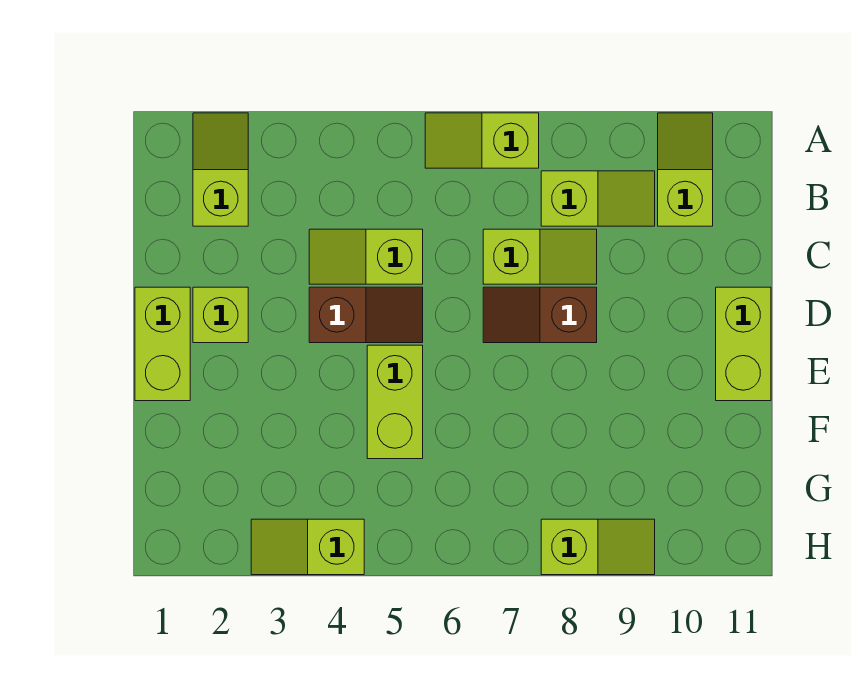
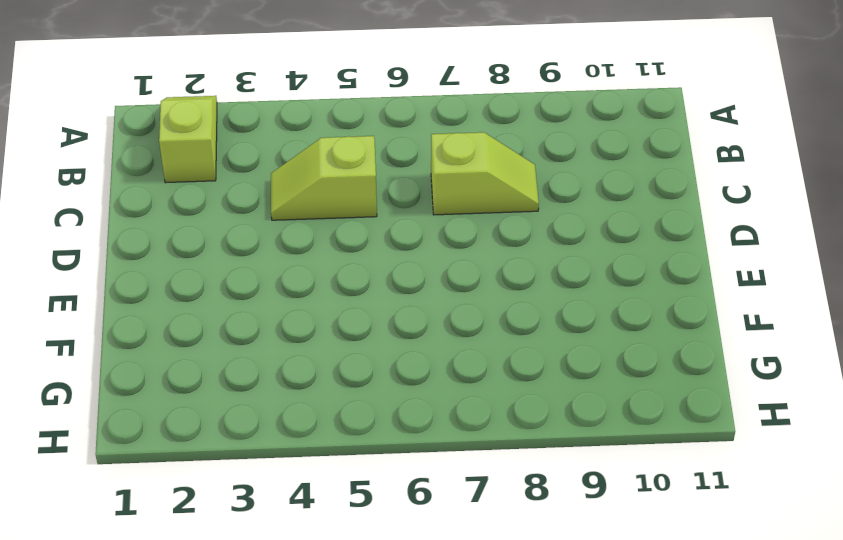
none -> lime 1x2 slope [425,113,539,168]
none -> lime 1x2 slope [658,113,713,226]
none -> lime 1x2 slope [541,171,655,226]

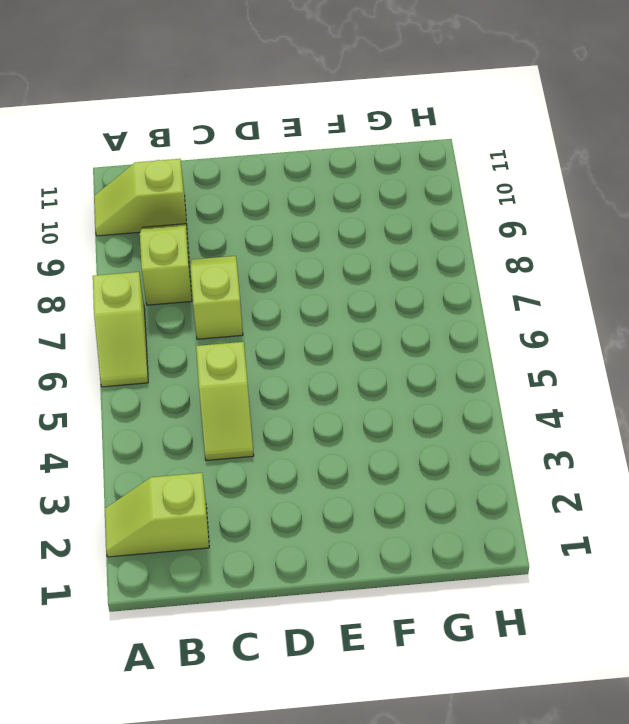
none -> lime 1x2 brick [135,287,190,401]
none -> lime 1x1 brick [193,287,248,343]
none -> brown 1x2 slope [309,287,423,343]

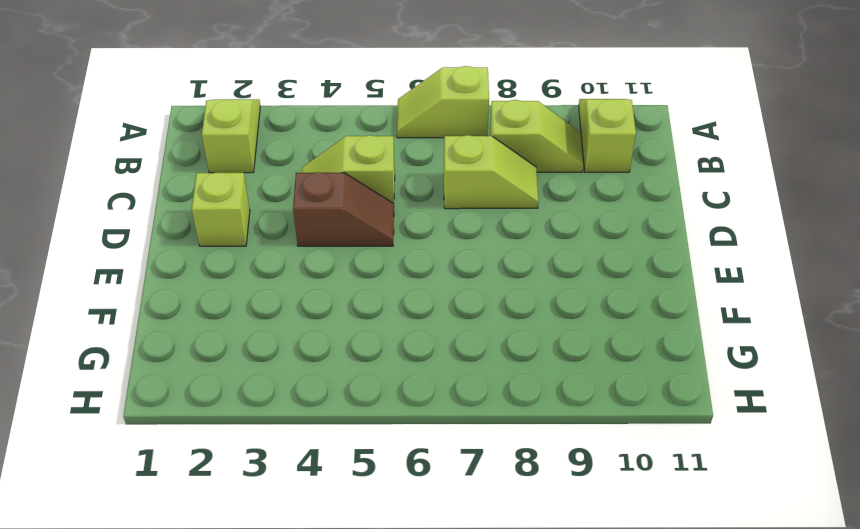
none -> lime 1x2 brick [135,287,190,401]
none -> brown 1x2 slope [483,287,597,343]
none -> lime 1x2 brick [716,287,771,401]

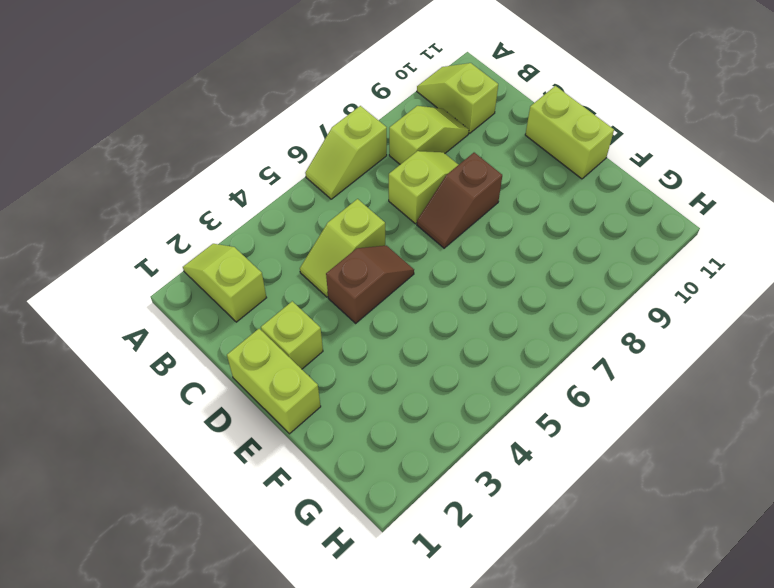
none -> lime 1x2 brick [367,345,423,459]
none -> lime 1x2 slope [251,519,364,575]
none -> lime 1x2 slope [541,519,655,575]

